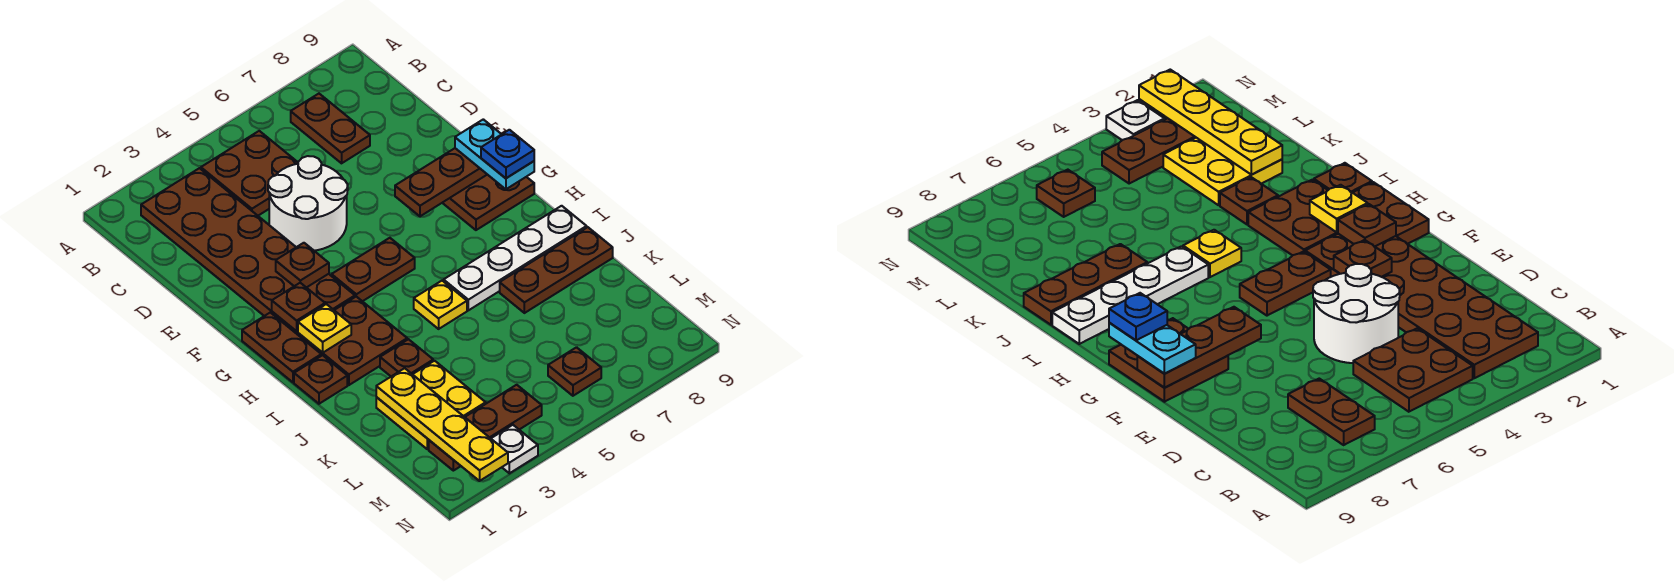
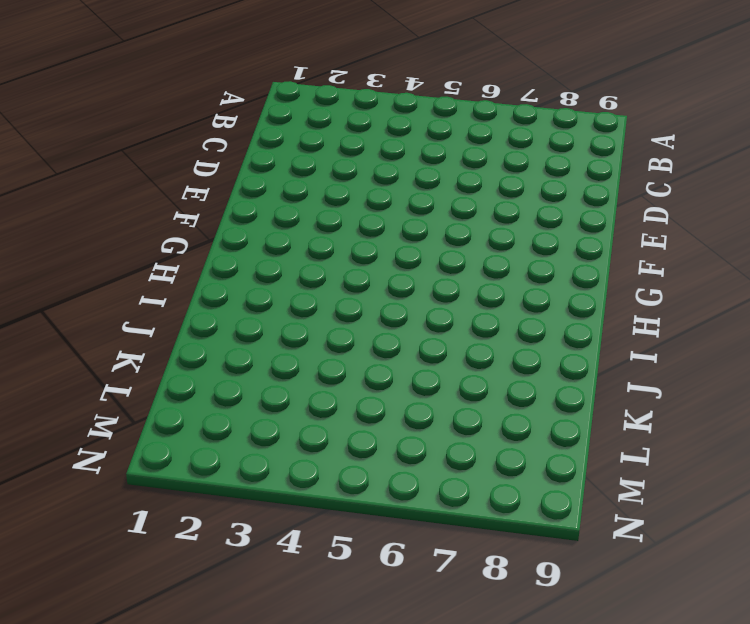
none -> brown 2x6 plate [141,168,355,335]
none -> brown 2x2 plate [201,131,298,216]
none -> brown 1x2 plate [291,94,370,163]

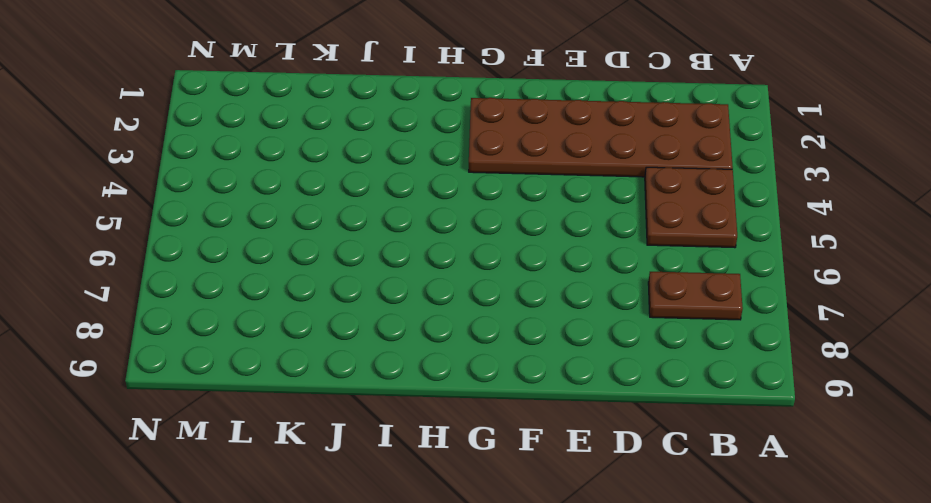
none -> white 2x2 round brick [268,156,348,251]
none -> brown 2x2 plate [443,175,534,230]
none -> brown 1x2 plate [242,312,321,382]

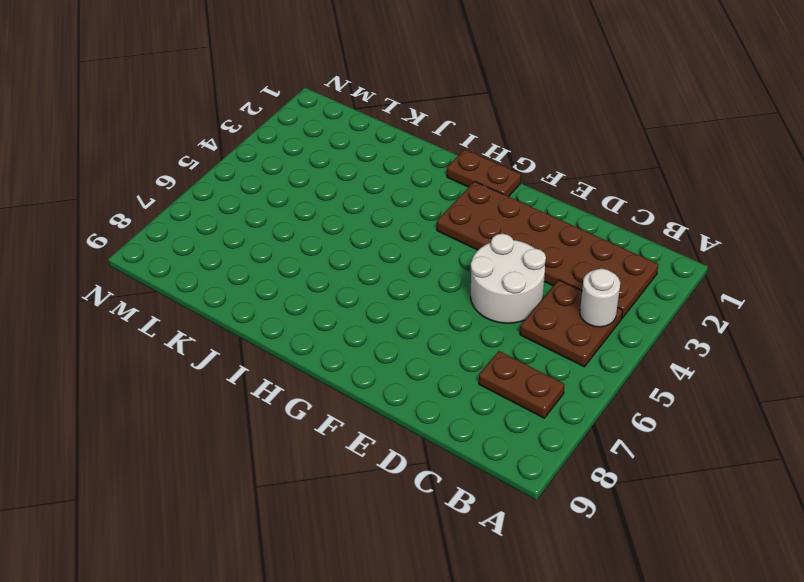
white 1x1 round brick [580,269,620,327] -> none
none -> brown 2x2 plate [443,175,534,230]
none -> brown 1x2 plate [332,238,415,301]
none -> brown 2x2 plate [298,297,407,385]

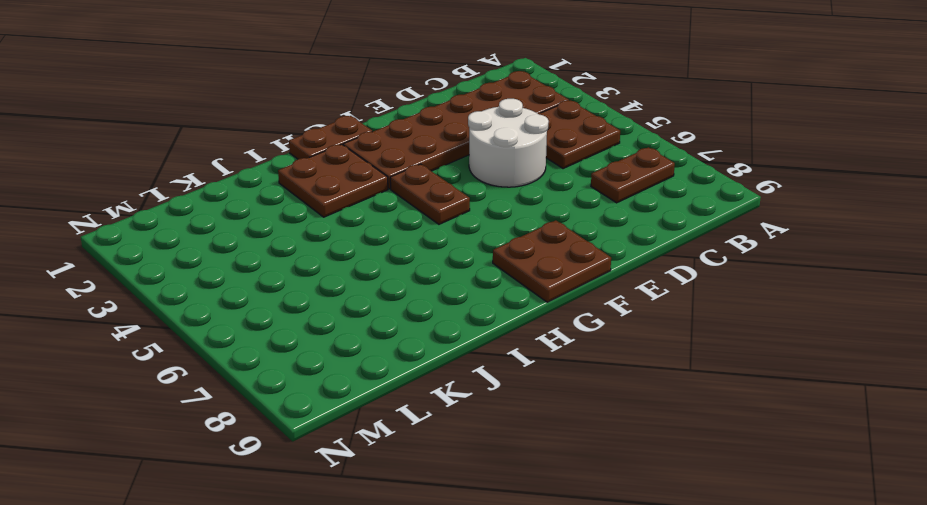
none -> brown 1x1 plate [294,355,347,404]
none -> yellow 1x1 plate [414,281,467,329]
none -> white 1x4 plate [444,206,587,310]

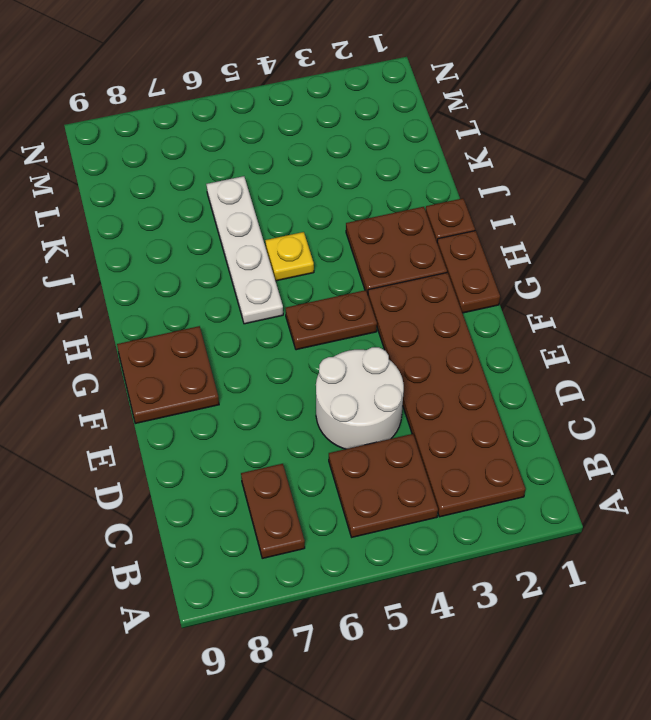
white 1x4 plate [206,176,283,324] -> white 1x4 plate turned to [444,206,587,310]
none -> brown 1x1 plate [380,339,433,376]
none -> brown 1x3 plate [500,227,613,313]
none -> yellow 2x2 plate [376,361,486,449]

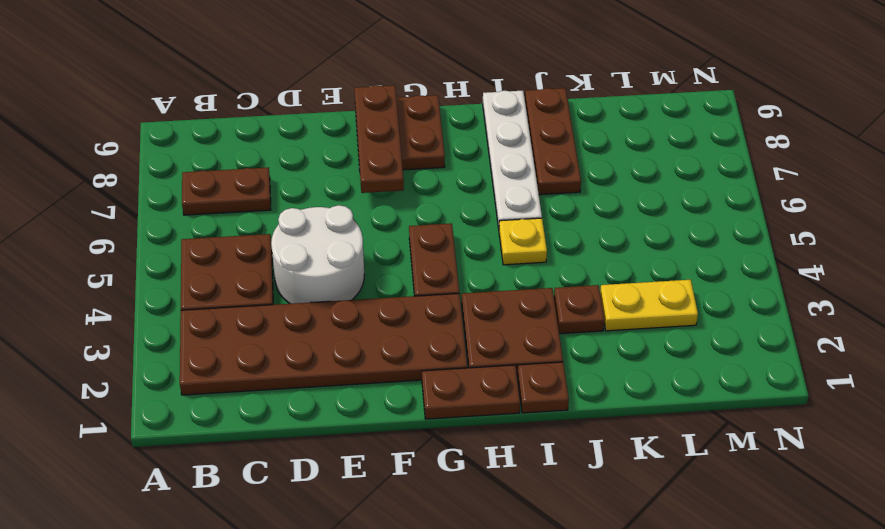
yellow 1x2 plate [600,280,698,331] -> yellow 2x2 plate [376,361,486,449]
none -> brown 1x3 plate [429,385,542,471]
none -> brown 1x1 plate [548,347,601,396]
none -> white 1x1 plate [491,425,538,473]

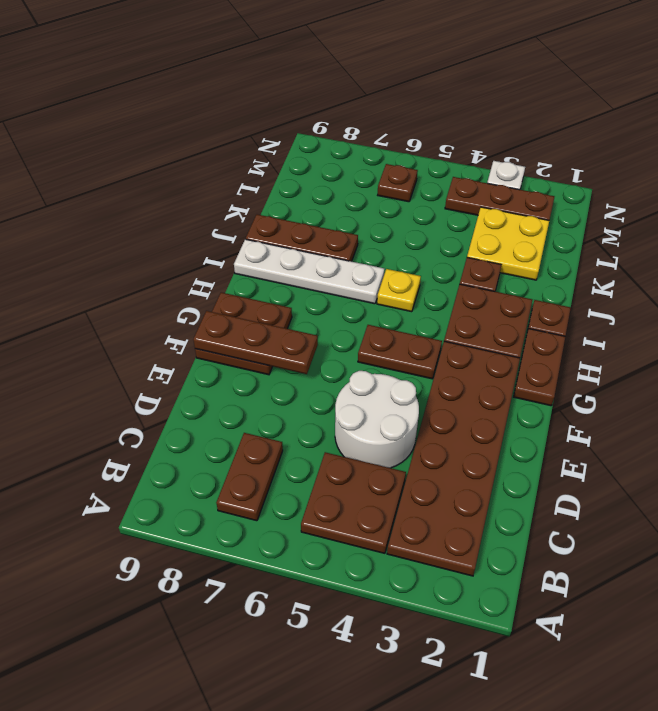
none -> brown 1x1 plate [276,243,329,288]
none -> brown 1x1 plate [272,283,325,331]
none -> yellow 1x1 plate [298,304,351,353]

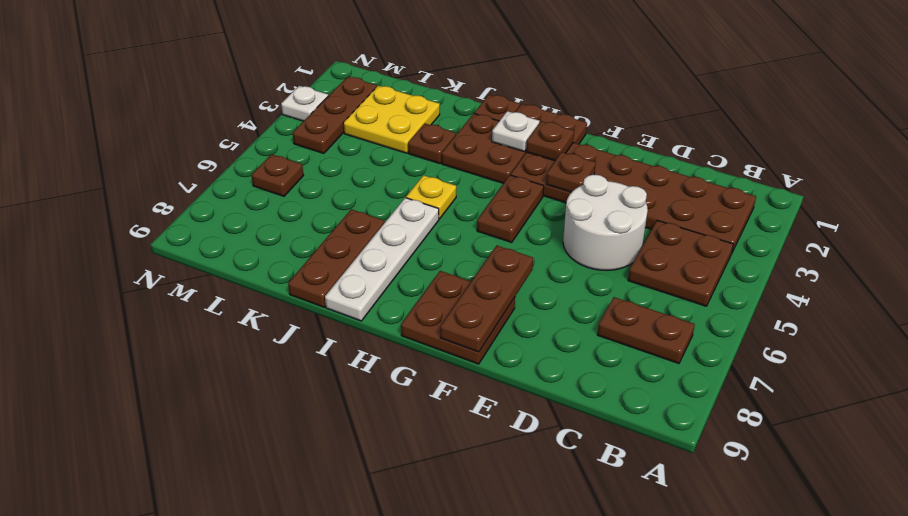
white 1x1 plate [492,111,540,152] -> yellow 1x1 plate [298,304,351,353]
none -> yellow 1x4 plate [376,368,508,481]
none -> cyan 1x2 plate [455,119,534,189]
none -> blue 1x1 plate [481,130,534,178]

